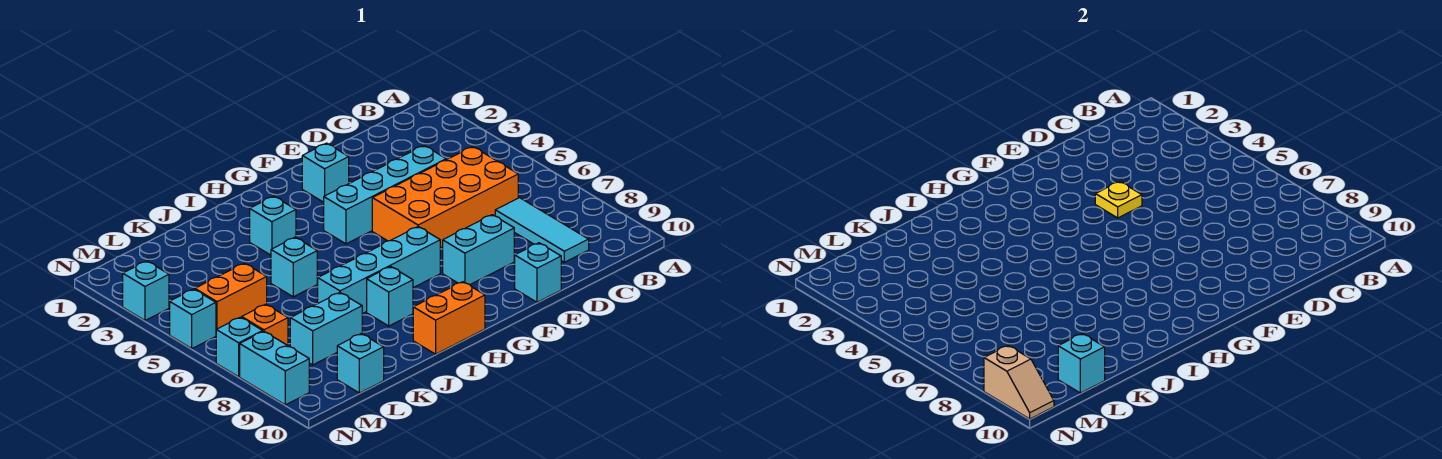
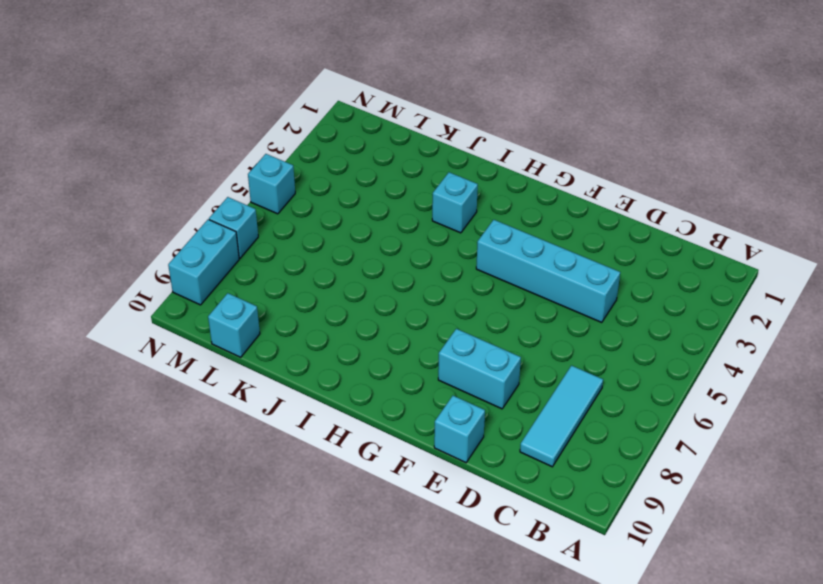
none -> orange 2x4 brick [372,147,518,248]
none -> cyan 1x1 brick [302,143,349,202]
none -> cyan 1x4 brick [318,227,440,314]

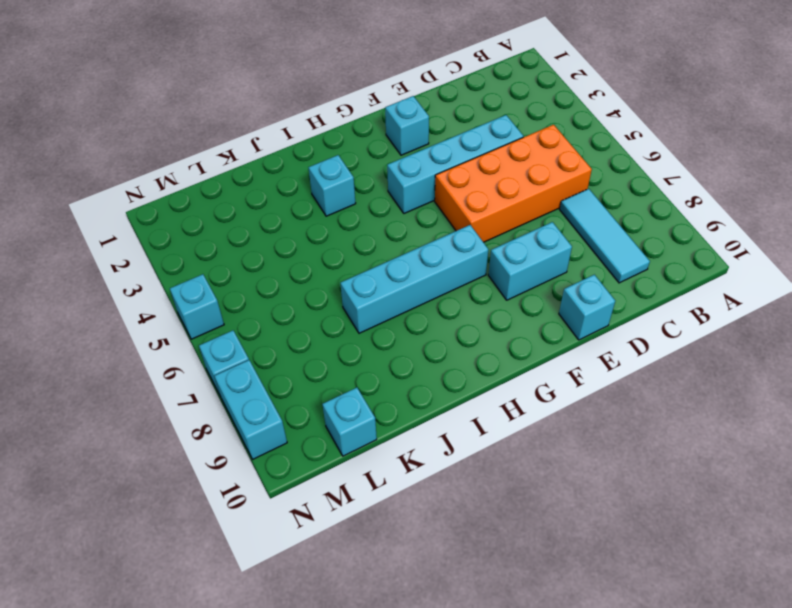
none -> orange 1x2 brick [413,282,485,354]
none -> cyan 1x1 brick [367,266,413,326]
none -> cyan 1x1 brick [271,237,317,297]

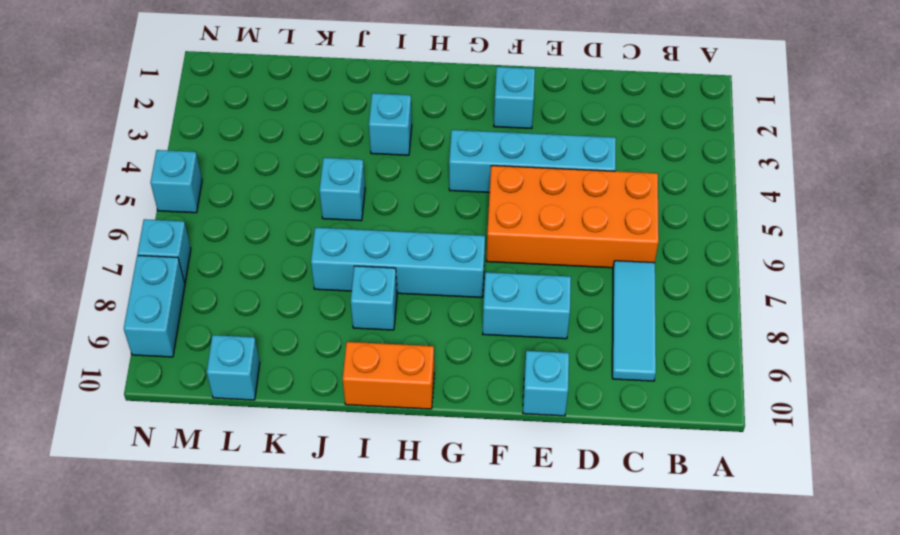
none -> cyan 1x2 brick [290,293,362,365]
none -> orange 1x2 brick [195,263,267,330]
none -> orange 1x1 brick [242,304,288,345]

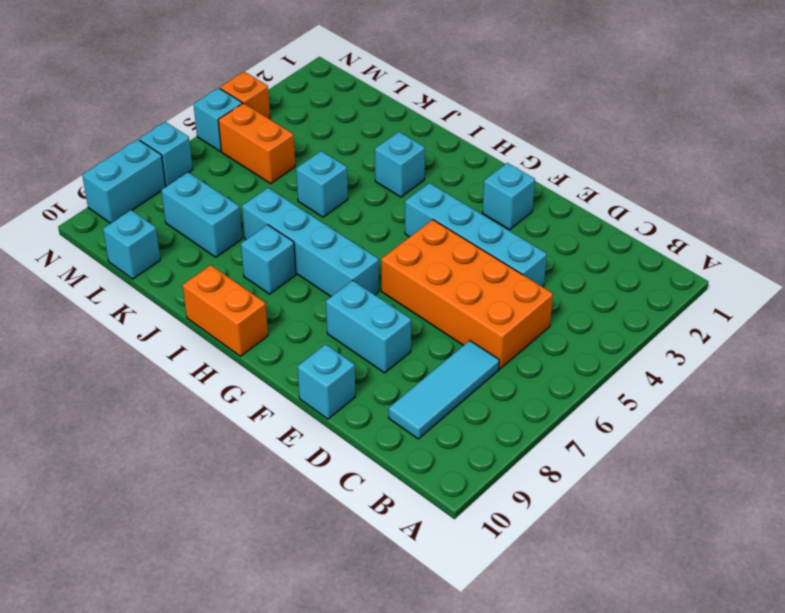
orange 1x1 brick [220,72,270,119] -> orange 1x1 brick moved to [242,304,288,345]
none -> cyan 1x1 brick [123,261,169,320]
none -> yellow 1x1 plate [1095,181,1142,218]
none -> cyan 1x1 brick [1058,333,1105,393]

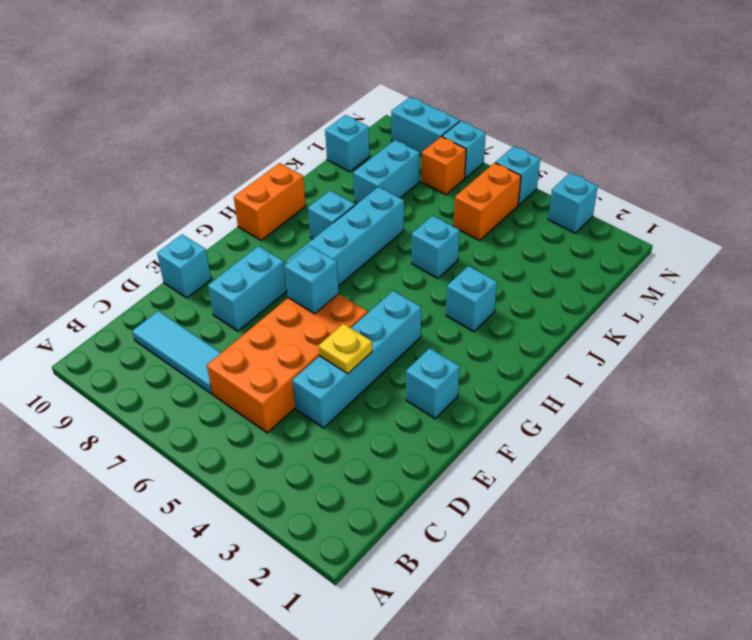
cyan 1x1 brick [285,246,339,314] -> cyan 1x1 brick moved to [1058,333,1105,393]
none -> tan 1x2 slope [984,345,1054,419]

